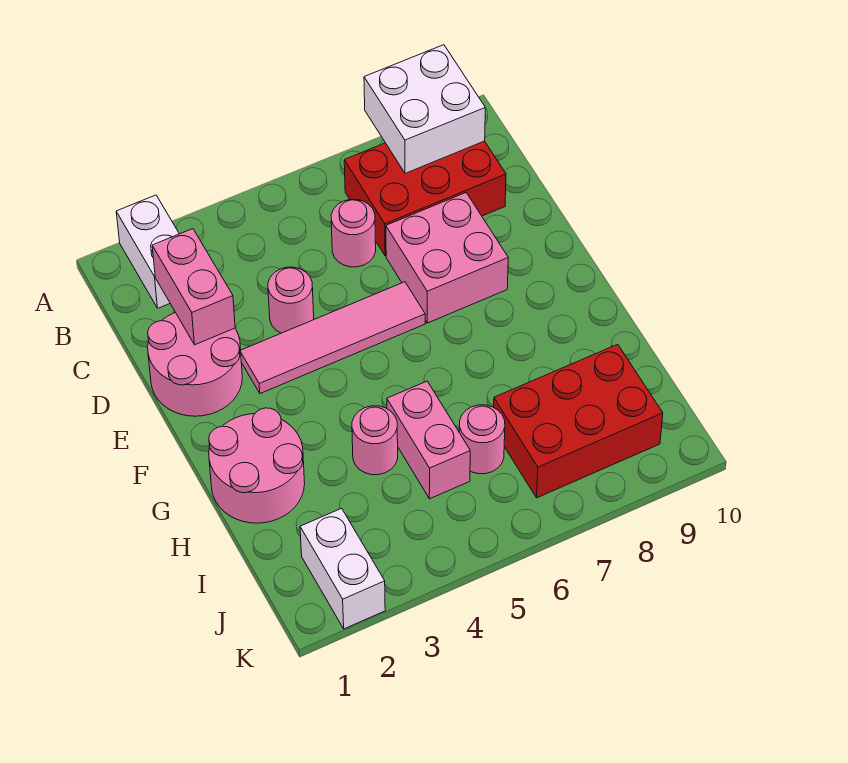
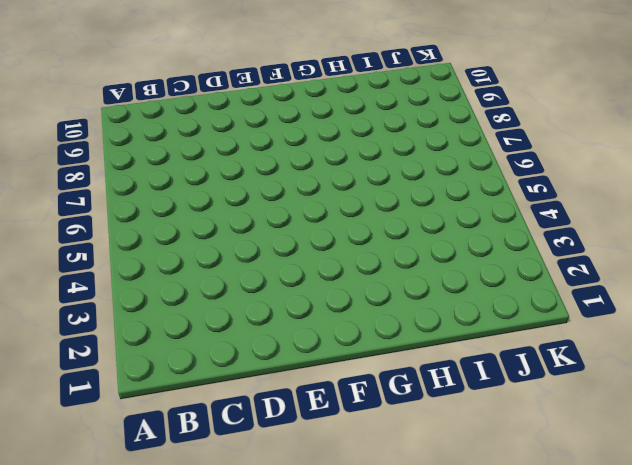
none -> white 1x2 brick [116,195,179,308]
none -> red 2x3 brick [344,141,506,256]
none -> pink 1x1 round brick [331,200,376,267]

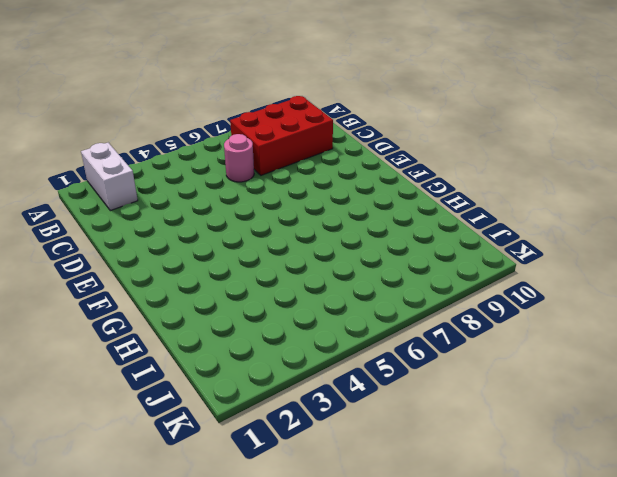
none -> pink 2x2 round brick [148,313,242,416]
none -> pink 1x1 round brick [268,267,314,333]
none -> pink 2x2 brick [386,193,508,323]

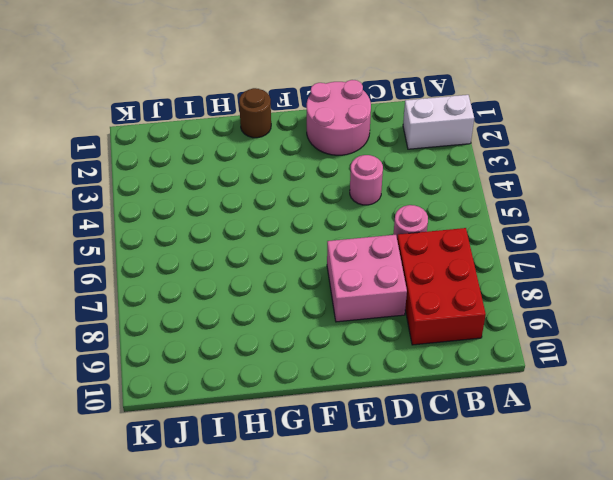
brown 1x1 round brick [239,88,271,138] -> pink 2x2 round brick [209,408,305,523]
none -> pink 1x4 tile [241,282,425,393]
none -> pink 1x1 round brick [352,406,398,475]
none -> pink 1x2 brick [387,381,470,499]

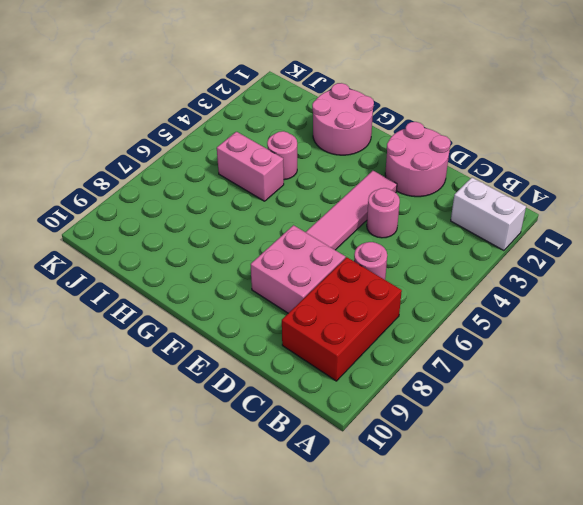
none -> pink 1x1 round brick [459,405,505,474]
none -> red 2x3 brick [494,344,663,498]
none -> white 1x2 brick [300,508,385,629]

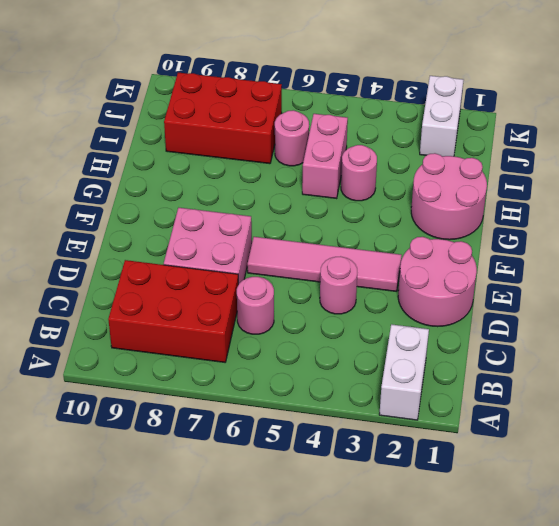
none -> white 2x2 brick [364,45,485,173]
none -> pink 1x2 brick [152,229,235,345]

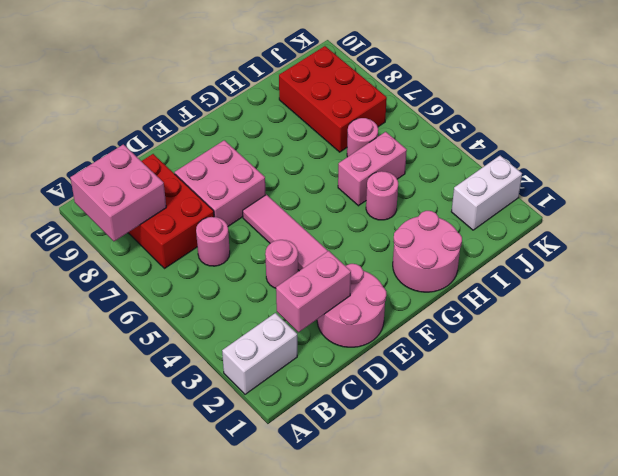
pink 2x2 brick [70,144,166,241] -> white 2x2 brick [364,45,485,173]

